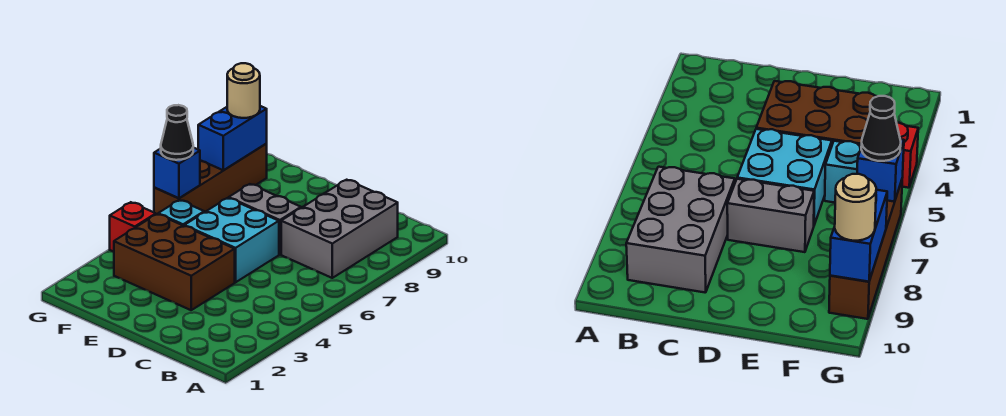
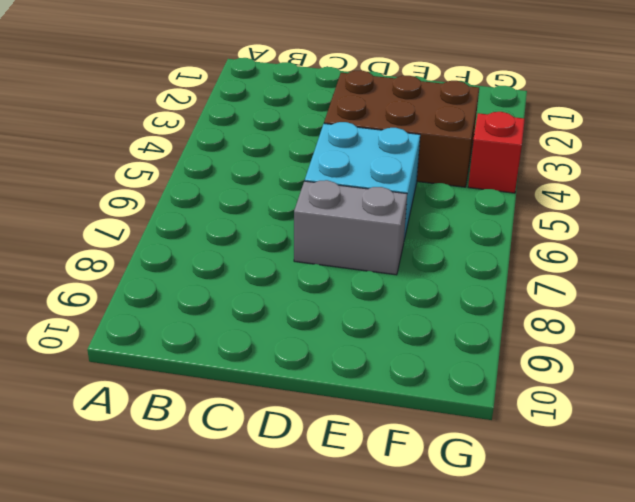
none -> grey 2x3 brick [281,180,398,278]
none -> cyan 1x1 brick [158,200,204,226]

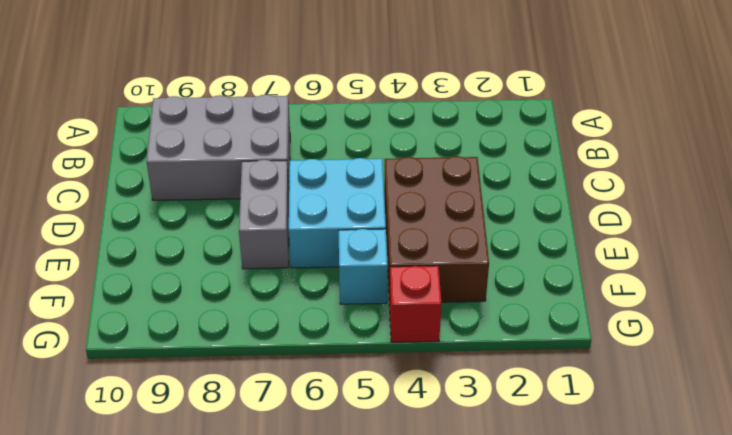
none -> brown 1x4 brick [154,144,267,214]
none -> blue 1x1 brick [154,148,200,198]

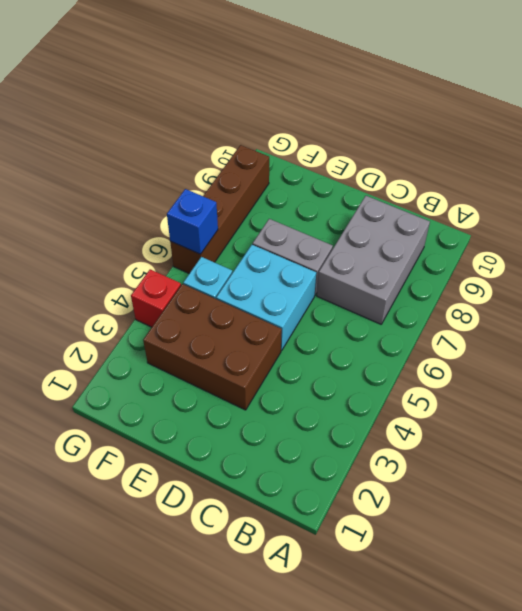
none -> blue 1x2 brick [198,106,267,170]
none -> black 1x1 cone [161,105,193,160]

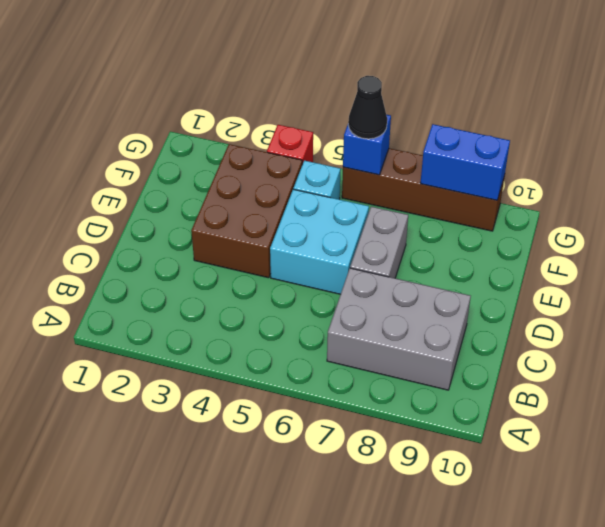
none -> tan 1x1 round brick [227,63,260,118]

